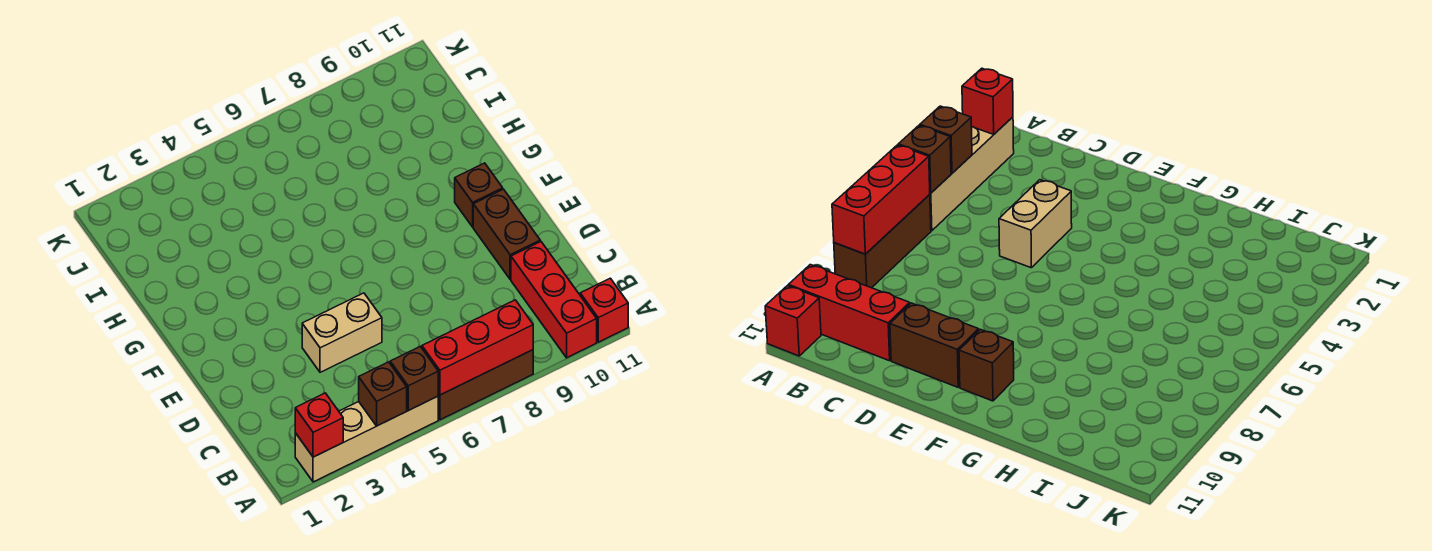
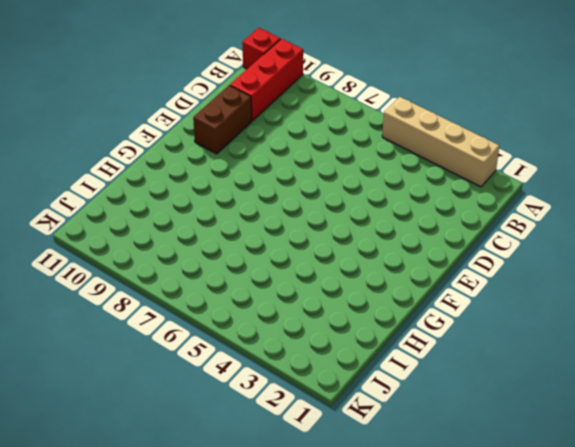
none -> brown 1x3 brick [438,350,533,420]
none -> tan 1x2 brick [302,293,382,372]

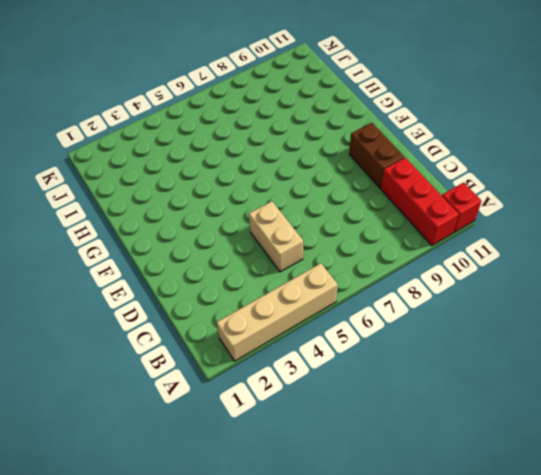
tan 1x2 brick [249,201,303,272] -> tan 1x2 brick turned to [302,293,382,372]
none -> brown 1x3 brick [438,350,533,420]
none -> brown 1x1 brick [455,163,503,227]

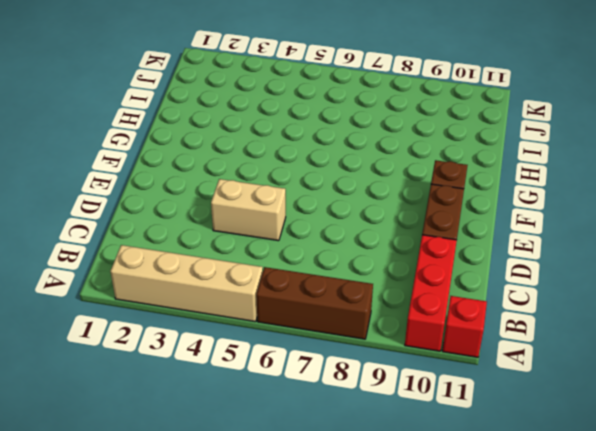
none -> red 1x1 brick [295,393,343,457]
none -> brown 1x1 brick [359,362,407,426]

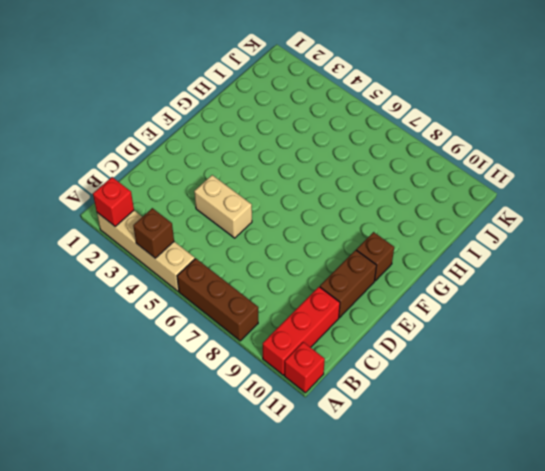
none -> brown 1x1 brick [390,347,438,410]
none -> red 1x3 brick [422,300,533,395]

